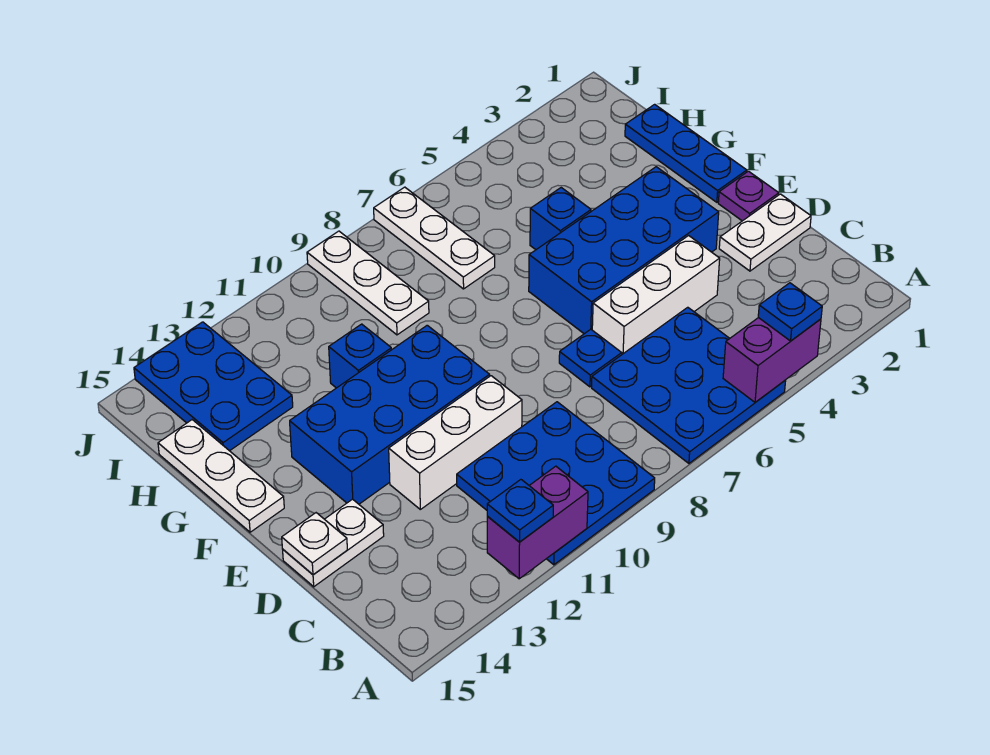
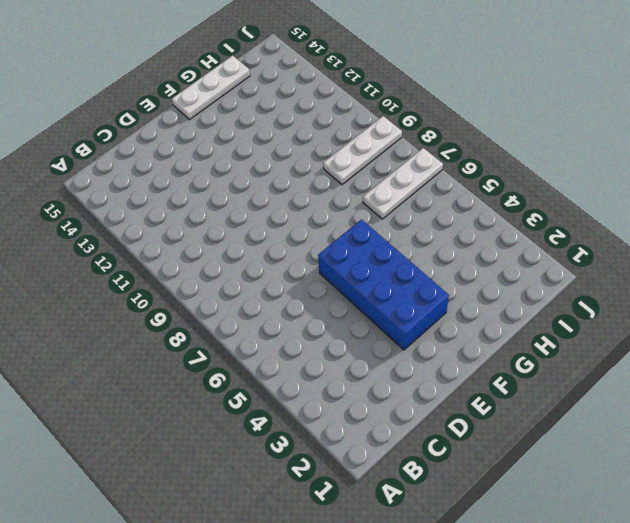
none -> blue 3x3 plate [592,307,786,463]
none -> blue 3x3 plate [457,402,655,565]
none -> white 1x2 plate [719,194,811,271]

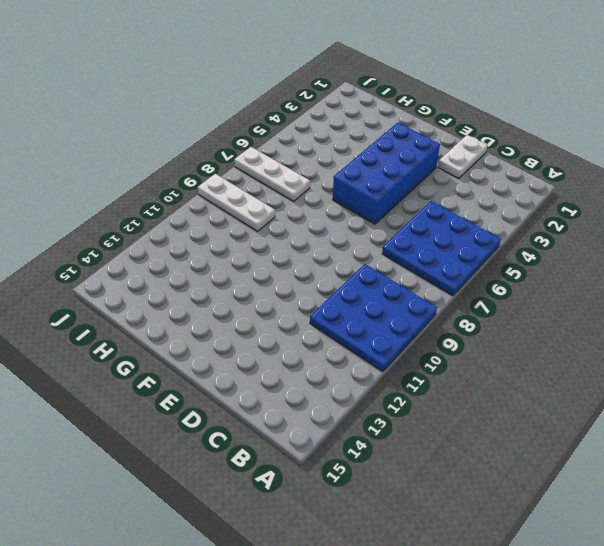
none -> white 1x3 brick [592,236,720,354]
none -> blue 1x1 plate [559,329,622,387]
none -> white 1x3 brick [389,376,522,509]

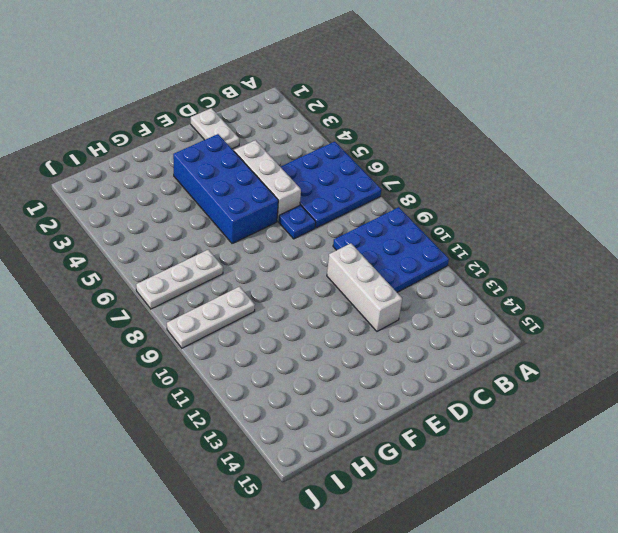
none -> white 1x2 plate [283,499,384,587]
none -> purple 1x1 plate [718,171,779,221]
none -> blue 2x4 brick [290,325,490,504]

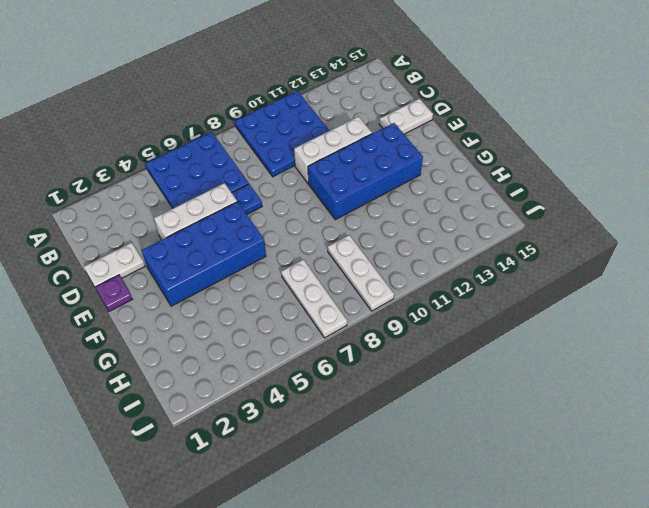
none -> blue 1x3 plate [625,104,747,202]
none -> white 1x3 plate [158,420,284,532]
none -> blue 1x1 brick [530,188,591,250]

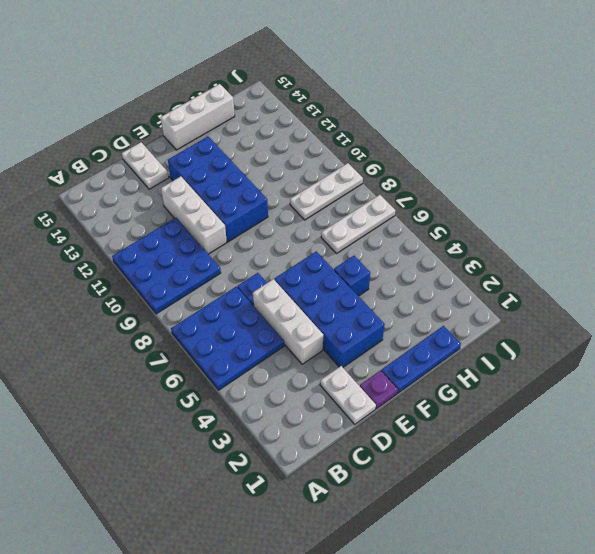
white 1x3 brick [161,84,235,150] -> white 1x3 plate [158,420,284,532]
none -> blue 1x1 brick [329,324,391,388]
none -> blue 2x3 plate [134,322,293,451]
none -> purple 1x2 brick [723,318,821,402]

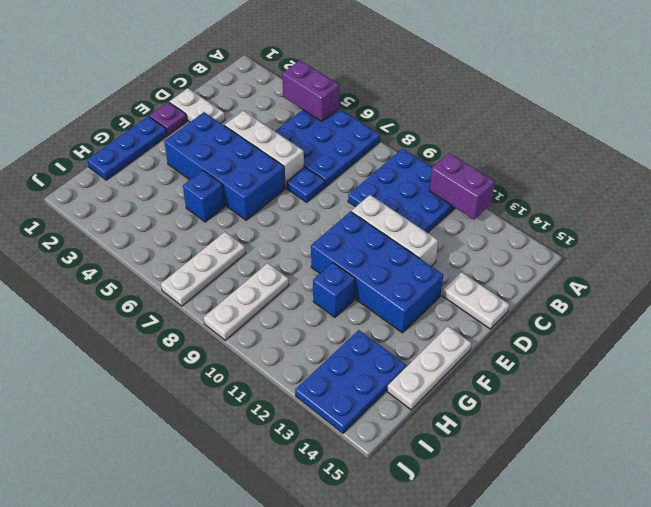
none -> white 1x1 plate [282,513,347,575]
none -> blue 1x1 plate [758,283,822,341]
none -> blue 1x1 plate [487,480,553,542]

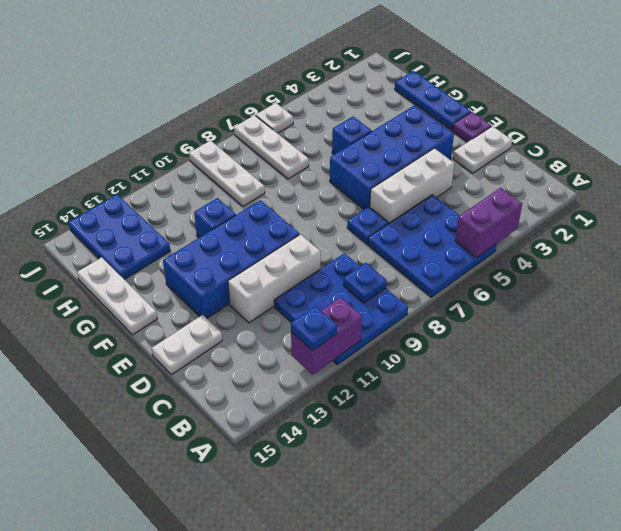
blue 1x1 plate [343,263,387,303] -> blue 1x1 plate moved to [758,283,822,341]
white 1x1 plate [256,103,293,133] -> white 1x1 plate moved to [282,513,347,575]

